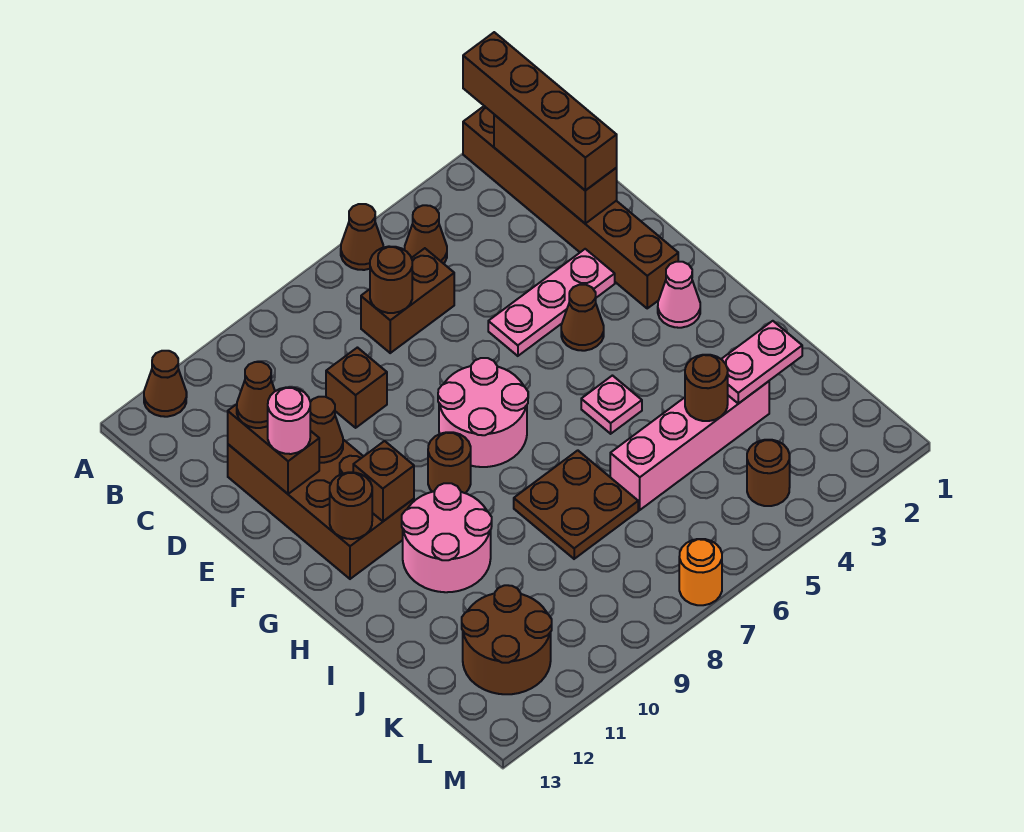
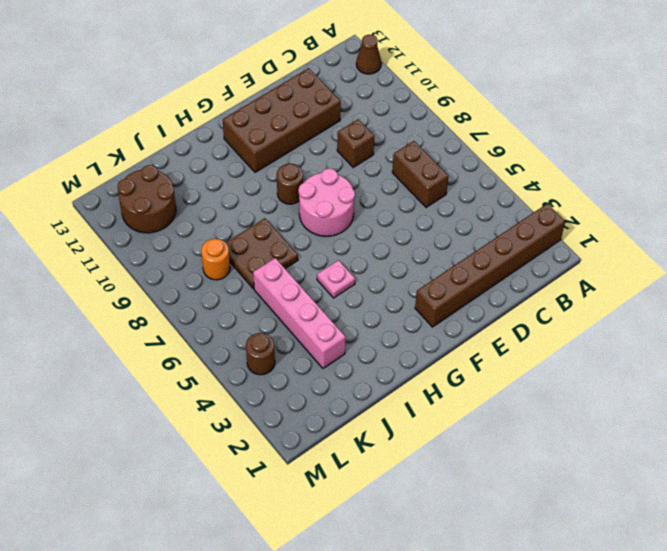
orange 1x1 round brick [201,239,230,280] -> orange 1x1 round brick moved to [679,539,722,605]
none -> brown 1x1 cone [341,204,383,270]
none -> brown 1x1 cone [405,205,447,264]
none -> pink 1x3 plate [488,249,615,356]
none -> brown 1x1 cone [561,285,604,351]

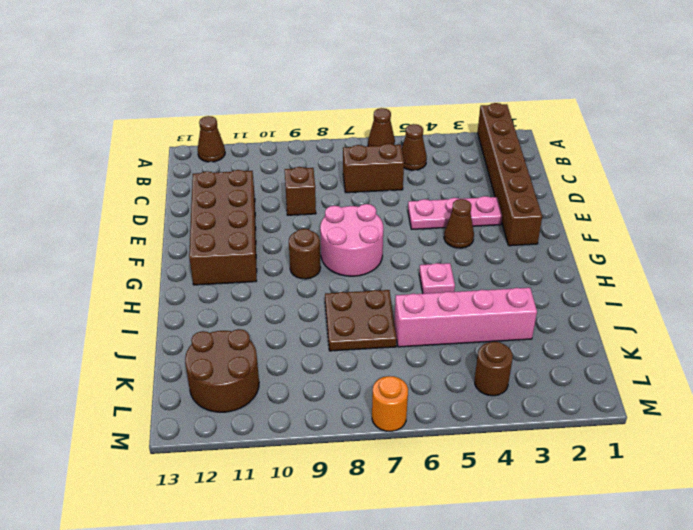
none -> pink 1x1 cone [658,262,700,328]
none -> pink 2x2 round brick [402,483,492,592]
none -> brown 1x3 brick [494,115,617,223]
none -> brown 1x1 round brick [370,246,412,313]

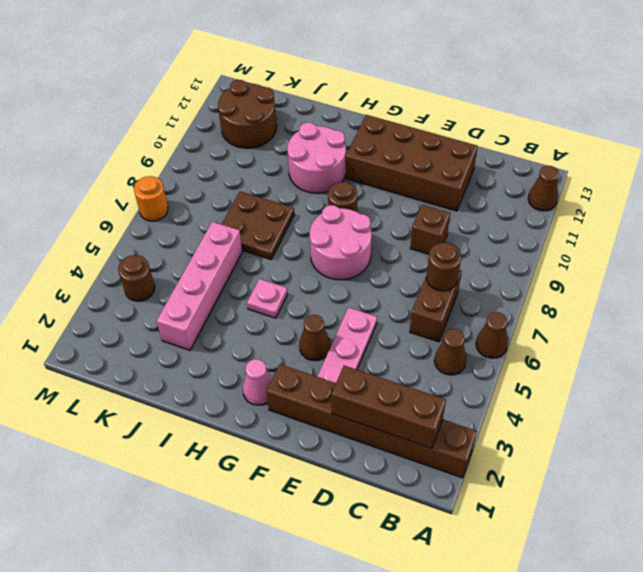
none -> brown 1x2 brick [228,404,319,494]
none -> brown 1x1 cone [310,397,343,463]
none -> brown 1x1 brick [353,441,414,521]
none -> brown 1x1 round brick [330,472,372,539]

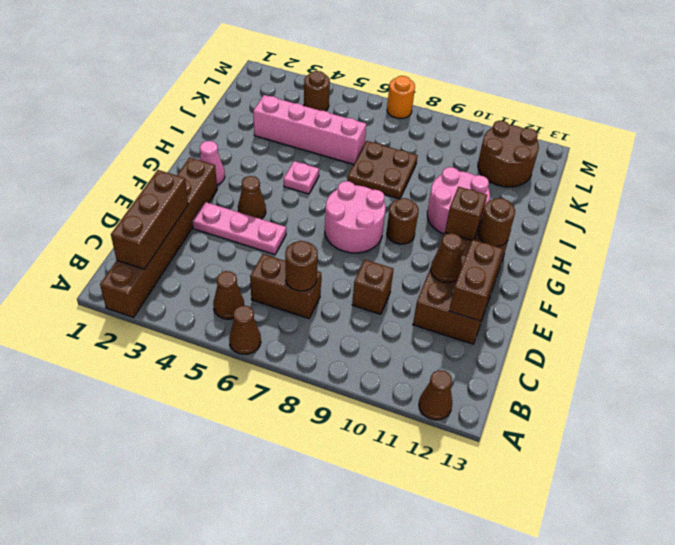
none -> pink 1x2 plate [722,321,802,404]
none -> brown 1x1 round brick [685,355,728,421]
none -> brown 1x4 brick [463,32,617,190]
none -> brown 1x1 cone [237,362,275,428]

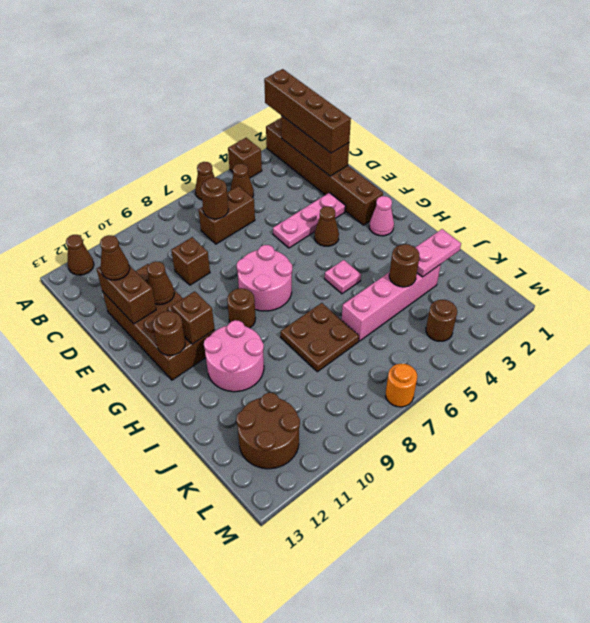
brown 1x1 brick [228,138,262,178] -> none
none -> pink 1x1 round brick [268,387,310,454]

